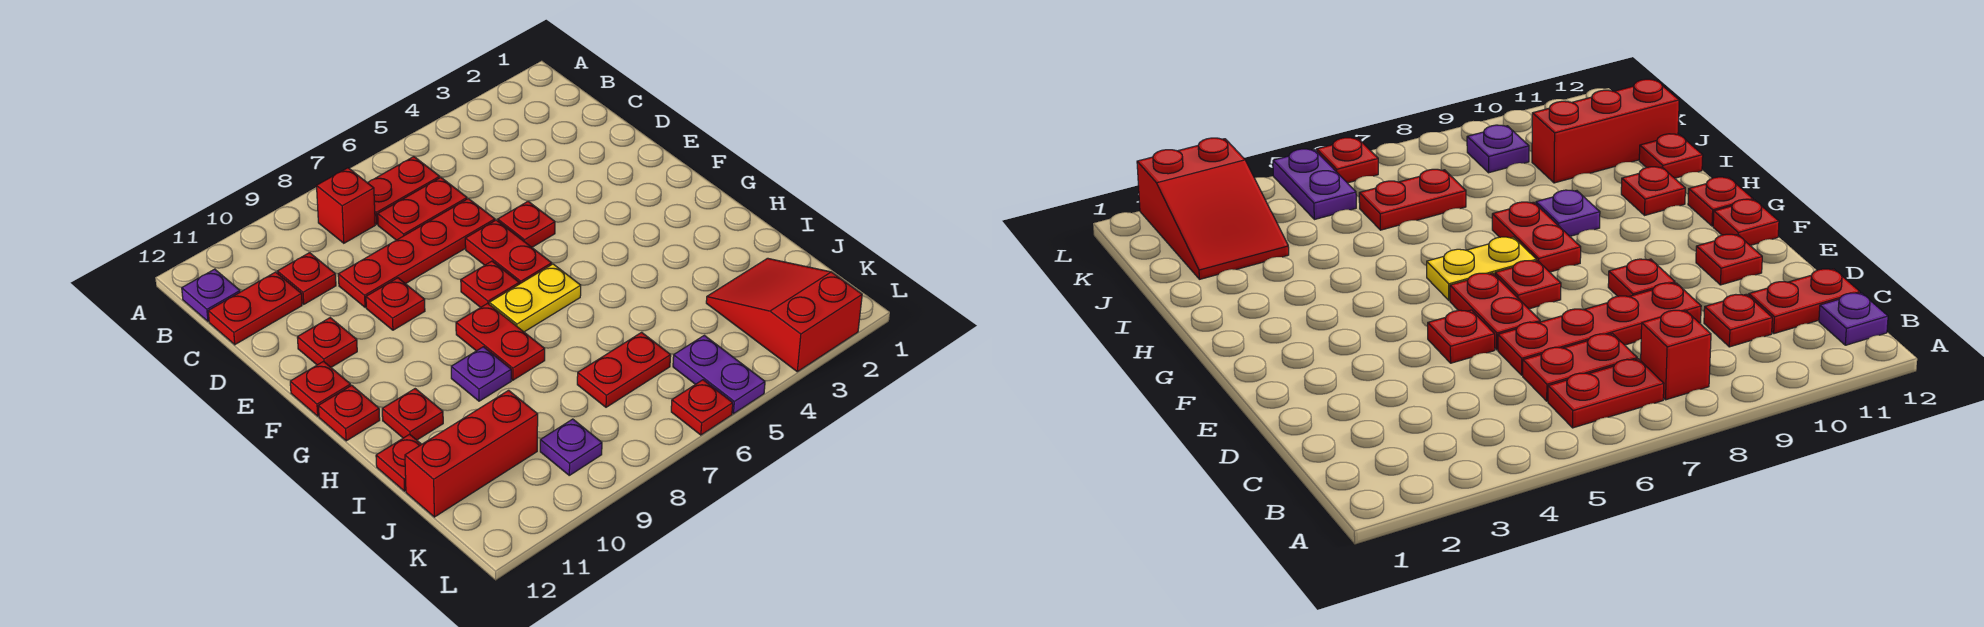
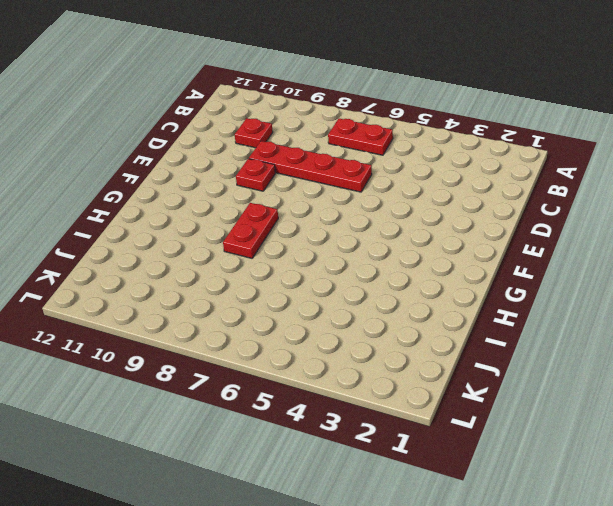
none -> red 1x1 brick [317,168,375,243]
none -> purple 1x1 plate [182,269,240,321]
none -> red 1x2 plate [378,178,467,240]

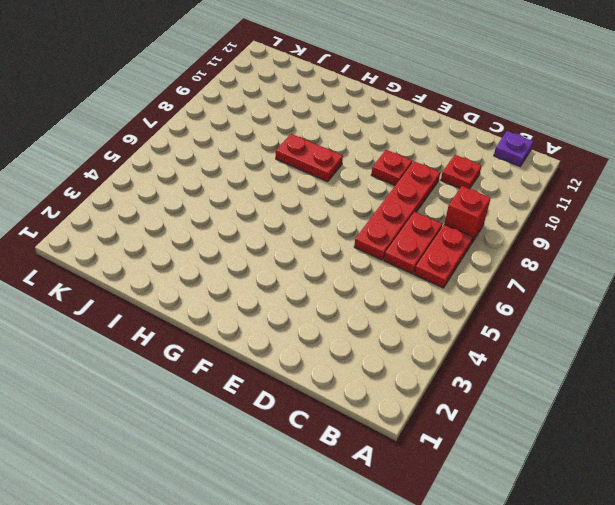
none -> red 1x2 plate [208,272,302,345]
none -> red 1x1 plate [498,201,555,247]
none -> red 1x2 plate [465,220,552,284]

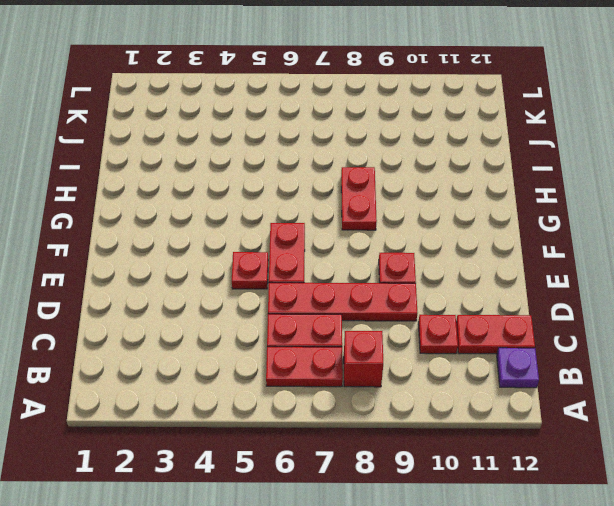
none -> red 1x1 plate [297,318,357,367]
none -> red 1x1 plate [461,261,519,307]
none -> red 1x1 plate [290,362,351,416]

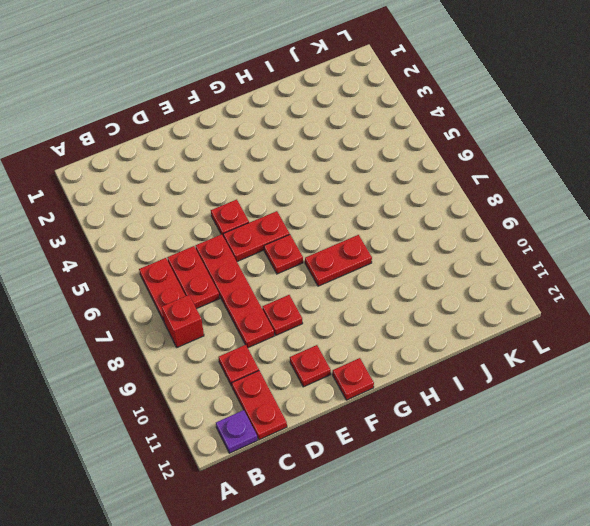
none -> yellow 1x2 plate [489,264,581,332]
none -> red 1x1 plate [318,385,380,441]
none -> purple 1x1 plate [451,347,511,401]

